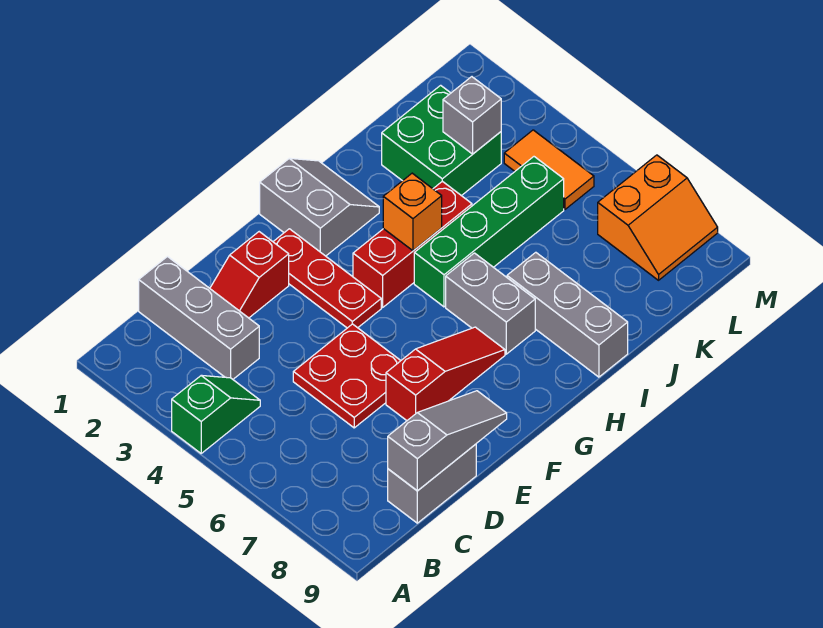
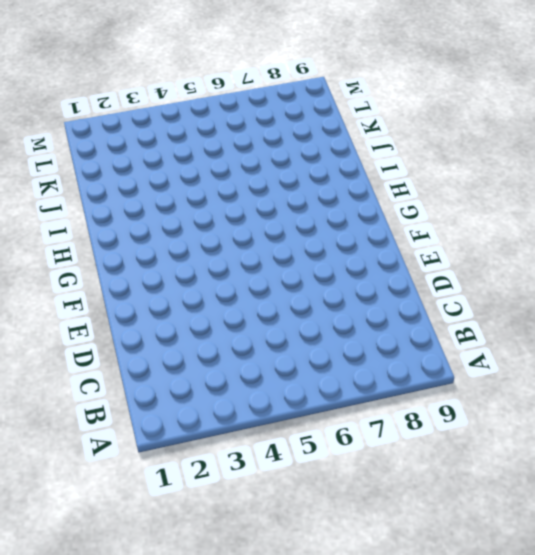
none -> green 1x2 slope [172,375,260,453]
none -> grey 1x3 brick [139,257,259,379]
none -> grey 1x2 brick [388,444,476,523]

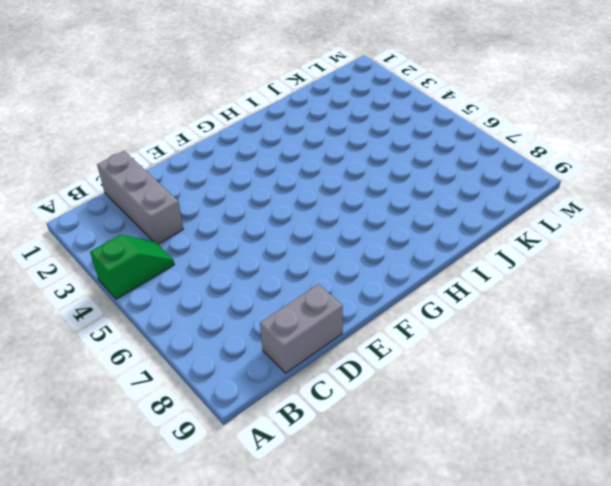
none -> red 1x2 slope [210,232,289,318]
none -> red 2x2 plate [293,324,401,428]
none -> red 1x3 slope [386,327,505,420]

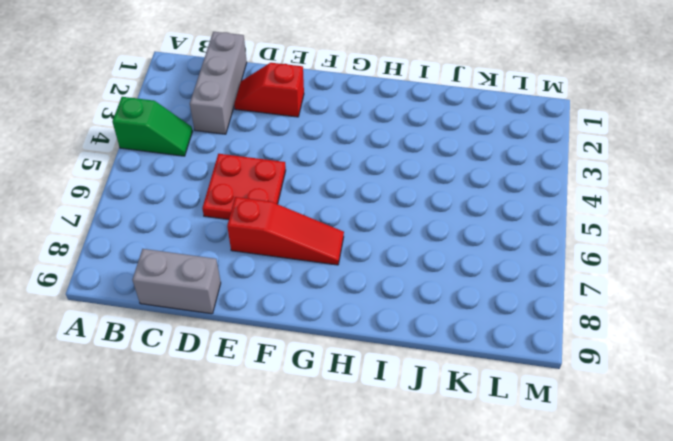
none -> red 1x3 plate [273,229,381,328]
none -> grey 2x2 slope [260,158,379,256]
none -> red 1x3 brick [353,181,472,307]

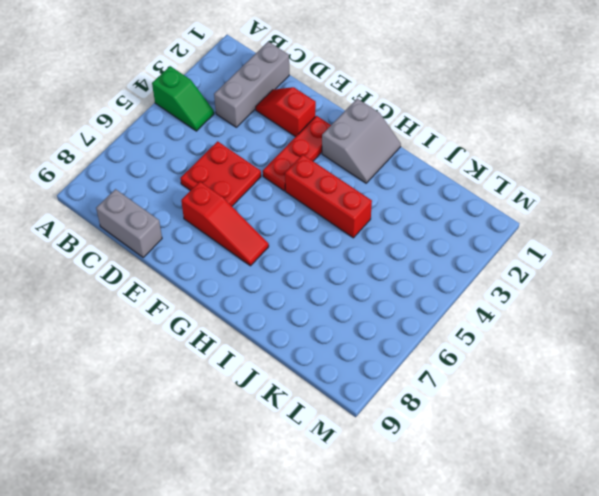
none -> green 1x4 brick [414,157,564,307]
none -> grey 1x2 brick [446,253,535,354]
none -> grey 1x3 brick [507,252,628,377]

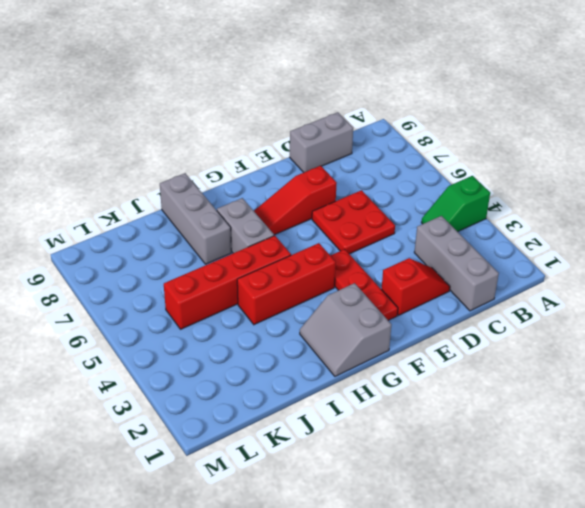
red 1x4 brick [164,236,291,329] -> green 1x4 brick [414,157,564,307]
none -> green 2x2 brick [382,85,501,196]
none -> orange 1x2 tile [504,130,594,209]
none -> orange 2x2 slope [598,155,718,280]

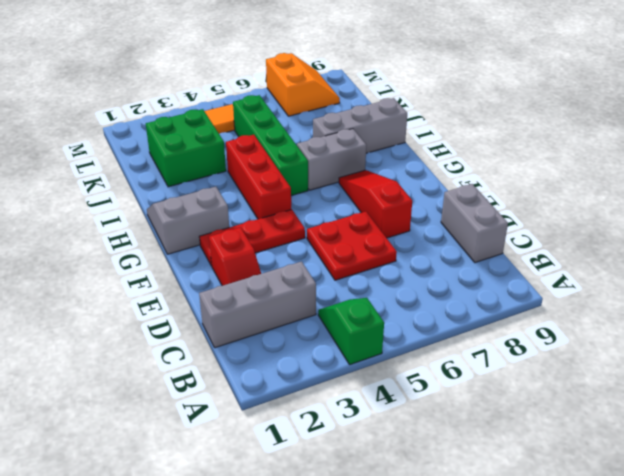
none -> grey 1x3 slope [388,391,507,491]
none -> orange 1x1 brick [383,173,442,251]
none -> grey 1x1 brick [443,77,501,154]

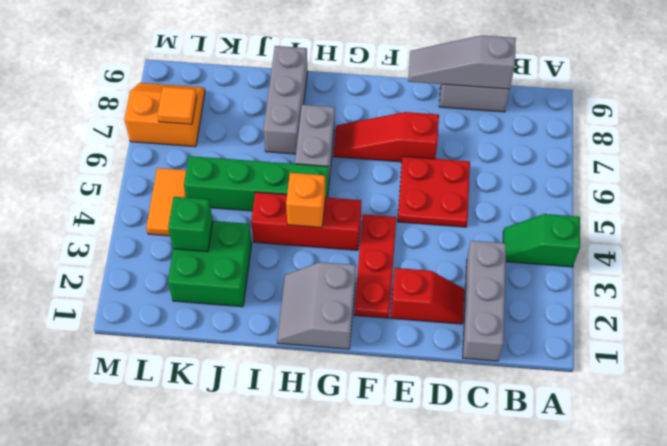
green 1x1 brick [168,197,213,252] -> grey 1x1 brick [443,77,501,154]
orange 1x1 tile [157,87,197,124] -> none

